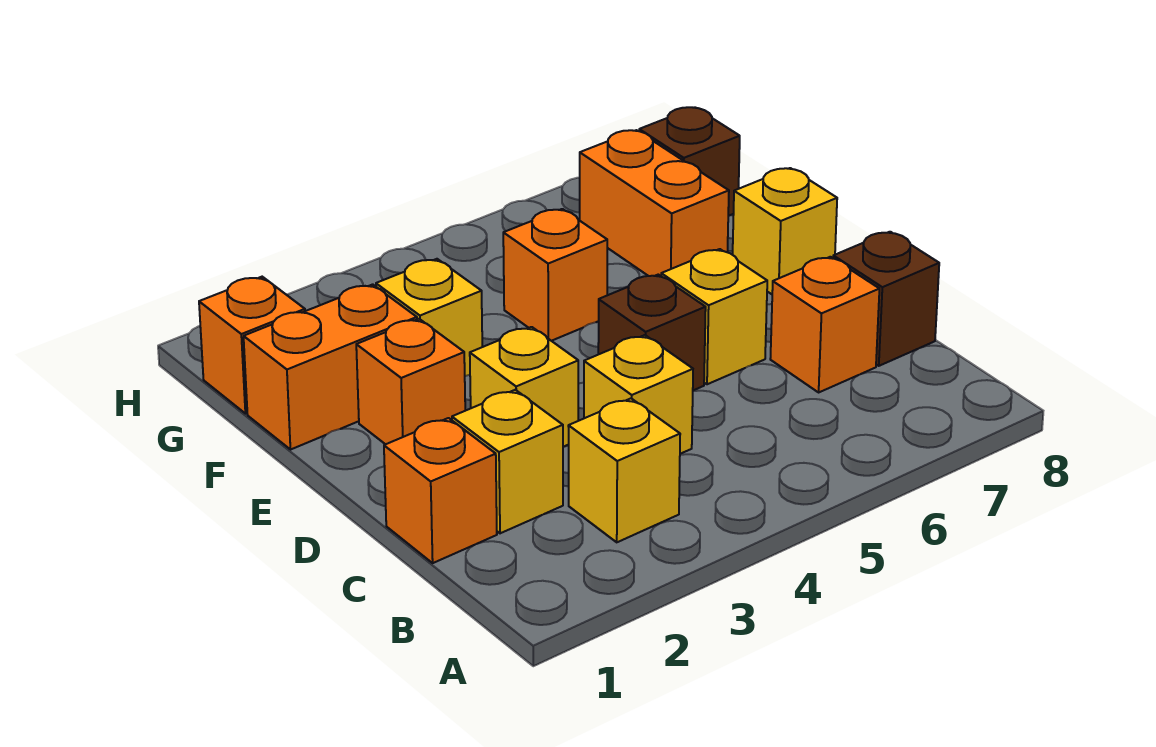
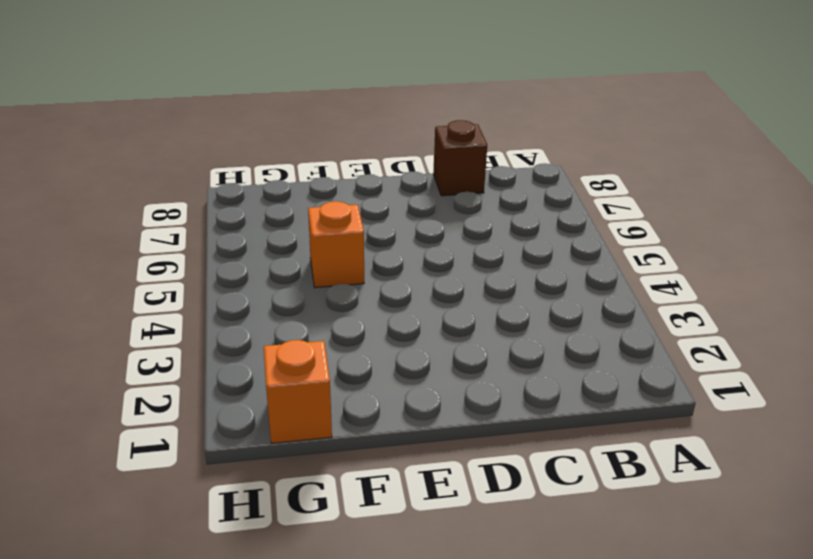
none -> yellow 1x1 brick [568,398,680,542]
none -> orange 1x1 brick [384,418,497,563]
none -> yellow 1x1 brick [452,390,563,533]

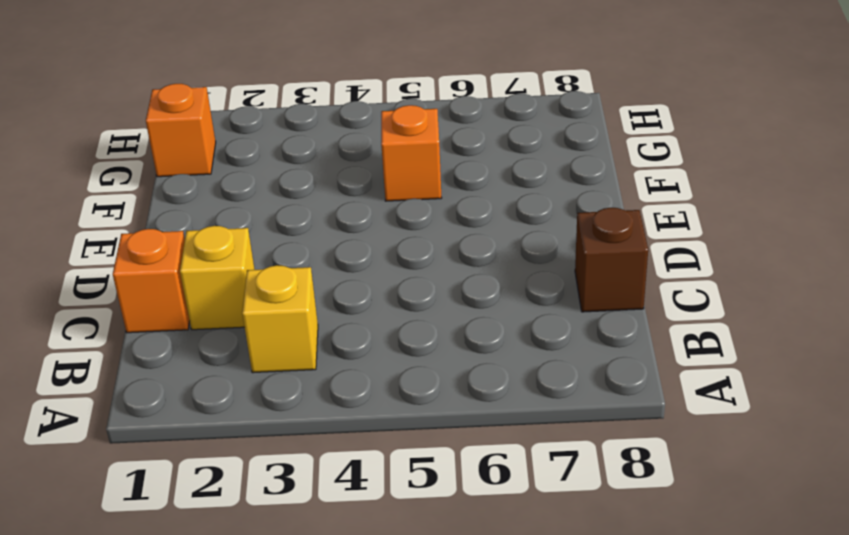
none -> yellow 1x1 brick [584,335,693,454]
none -> orange 1x1 brick [770,257,879,392]
none -> yellow 1x1 brick [470,327,578,447]

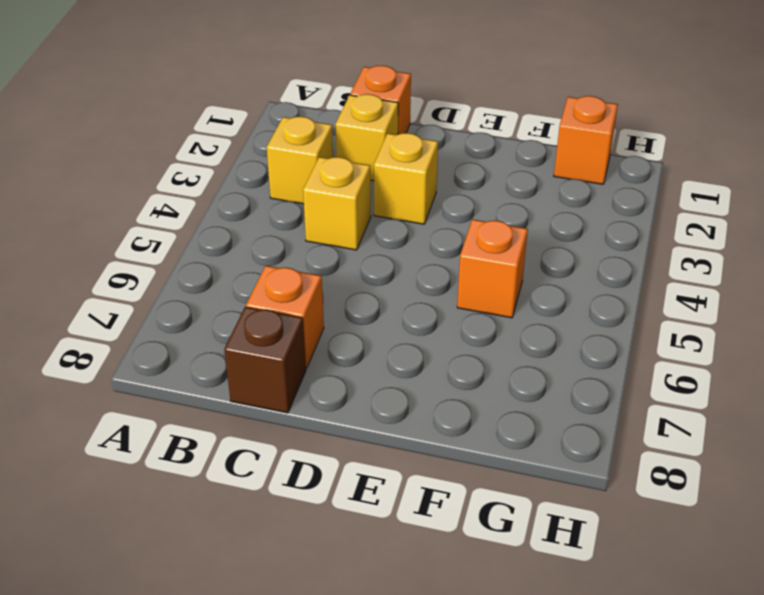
none -> brown 1x1 brick [598,275,706,390]
none -> yellow 1x1 brick [661,249,767,384]
none -> orange 1x1 brick [356,319,465,444]

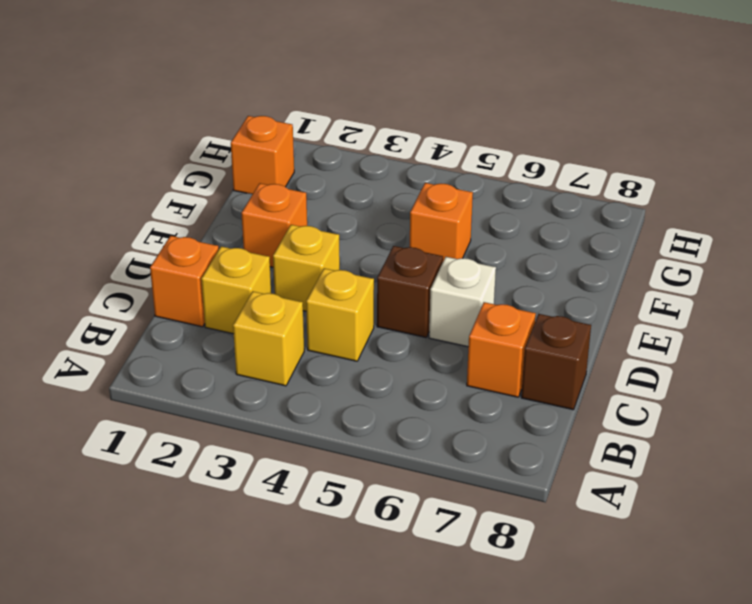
white 1x1 brick [429,257,496,347] -> yellow 1x1 brick [661,249,767,384]
none -> yellow 1x1 brick [733,168,837,294]
none -> orange 1x2 brick [244,284,417,450]
none -> yellow 1x1 brick [376,259,482,376]

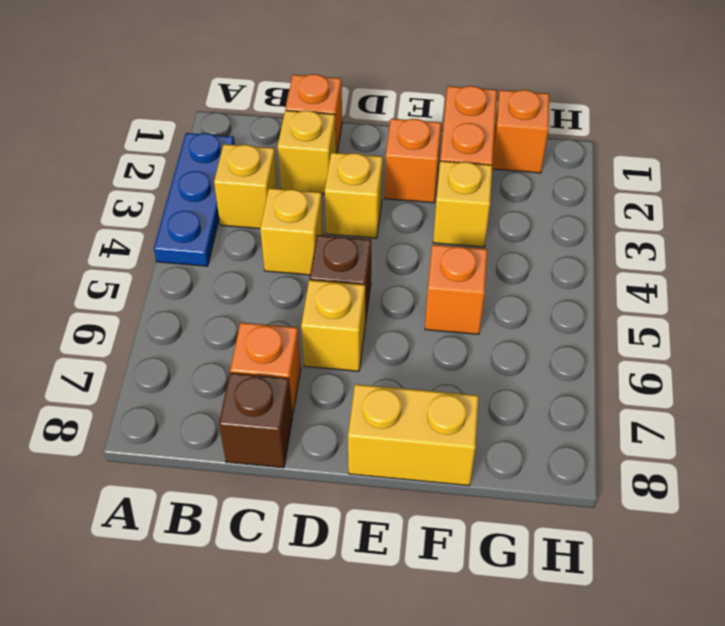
blue 1x3 plate [154,133,235,266] -> none
yellow 1x2 brick [348,384,479,486] -> yellow 1x1 brick [733,168,837,294]
none -> orange 1x2 brick [580,130,729,276]
none -> brown 1x1 brick [639,107,740,216]

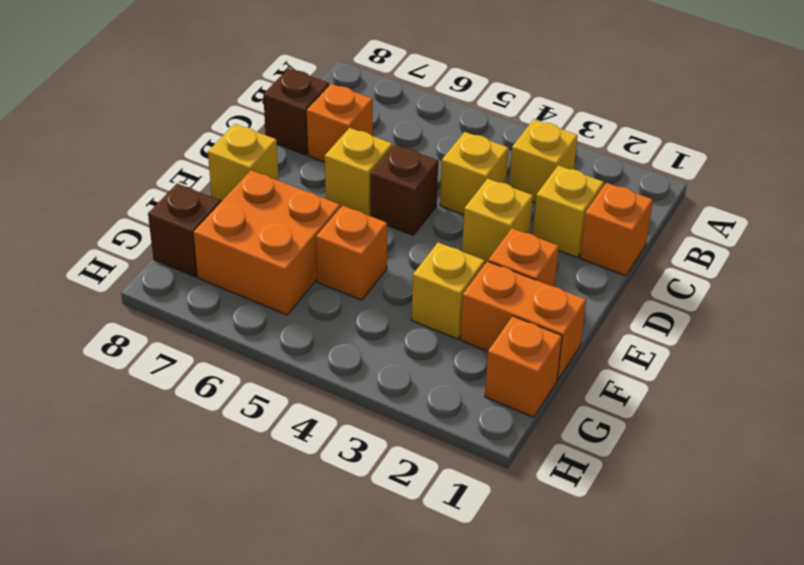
orange 2x2 brick [194,170,340,315] -> orange 1x2 brick [580,130,729,276]

